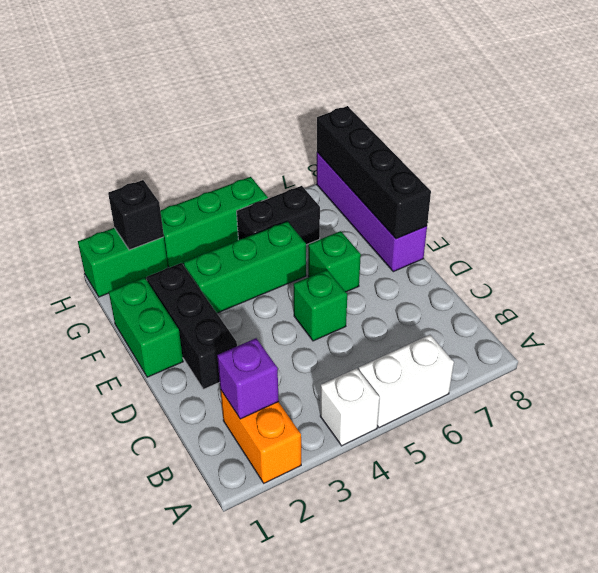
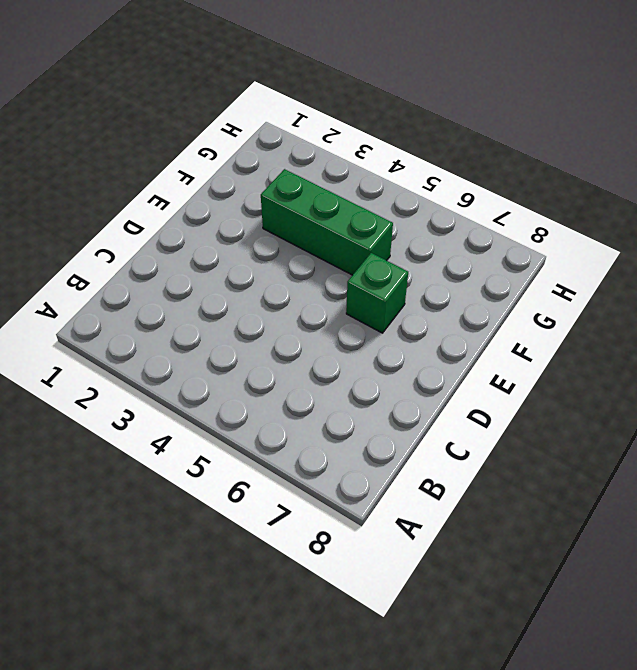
none -> orange 1x2 brick [221,391,301,483]
none -> white 1x1 brick [320,368,380,446]
none -> white 1x2 brick [359,335,454,428]

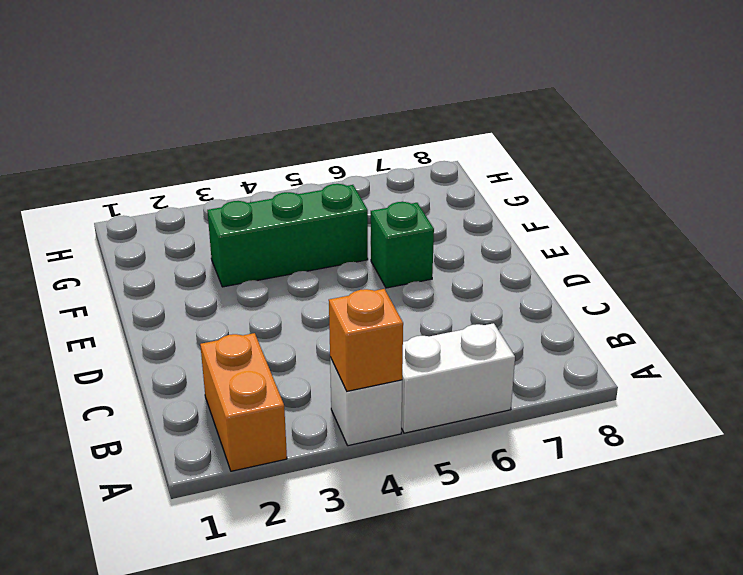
orange 1x1 brick [329,289,403,391] -> none
none -> black 1x3 brick [147,263,237,389]
none -> green 1x1 brick [294,270,347,341]
none -> green 1x2 brick [109,278,183,377]

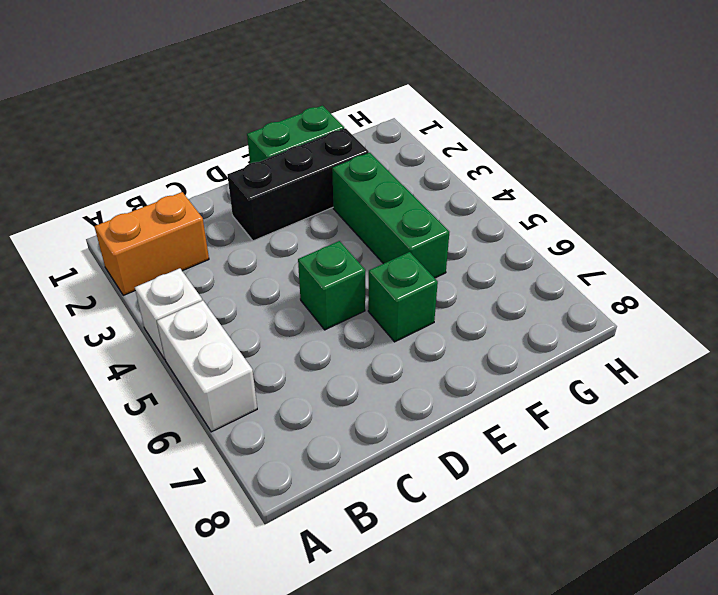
none -> purple 1x4 brick [317,152,427,272]
none -> black 1x2 brick [237,186,320,245]
none -> green 1x2 brick [78,228,168,297]

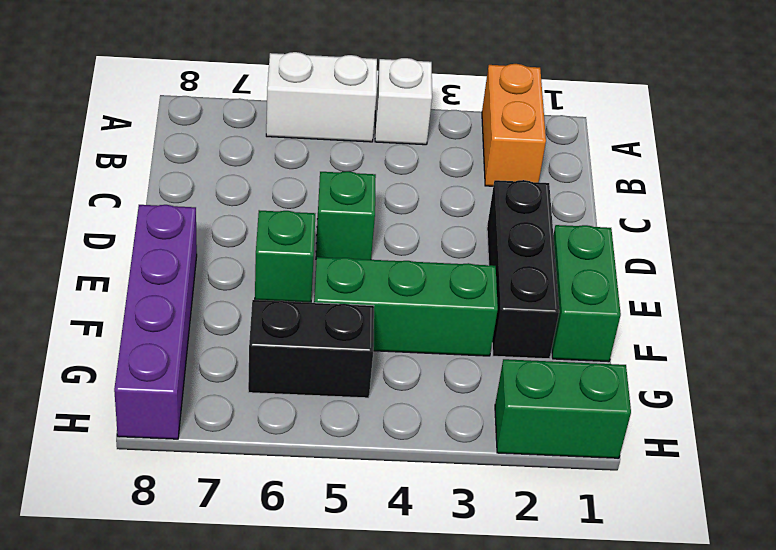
none -> green 1x3 brick [160,177,268,268]
none -> purple 1x1 brick [217,338,279,419]
none -> black 1x4 brick [317,106,431,239]

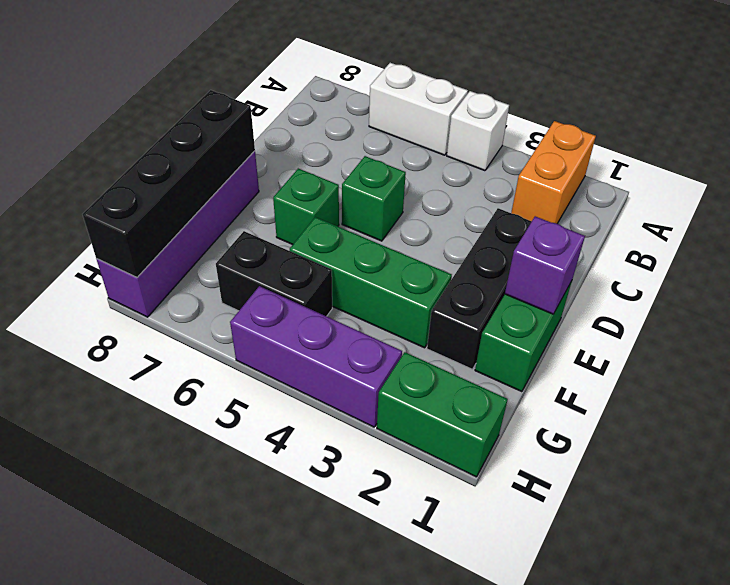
purple 1x1 brick [505,216,585,314] -> purple 1x1 brick moved to [217,338,279,419]
purple 1x3 brick [230,286,402,427] -> green 1x3 brick [160,177,268,268]
none -> black 1x1 brick [108,180,164,250]

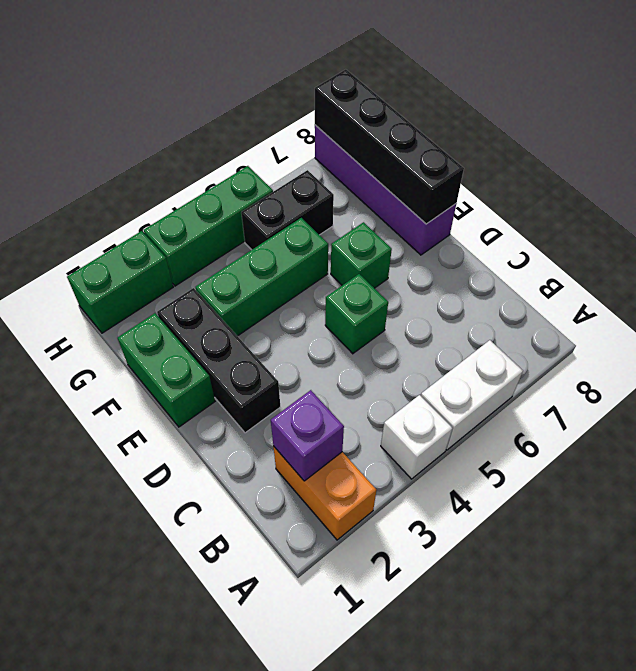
none -> black 1x1 brick [108,180,164,250]

